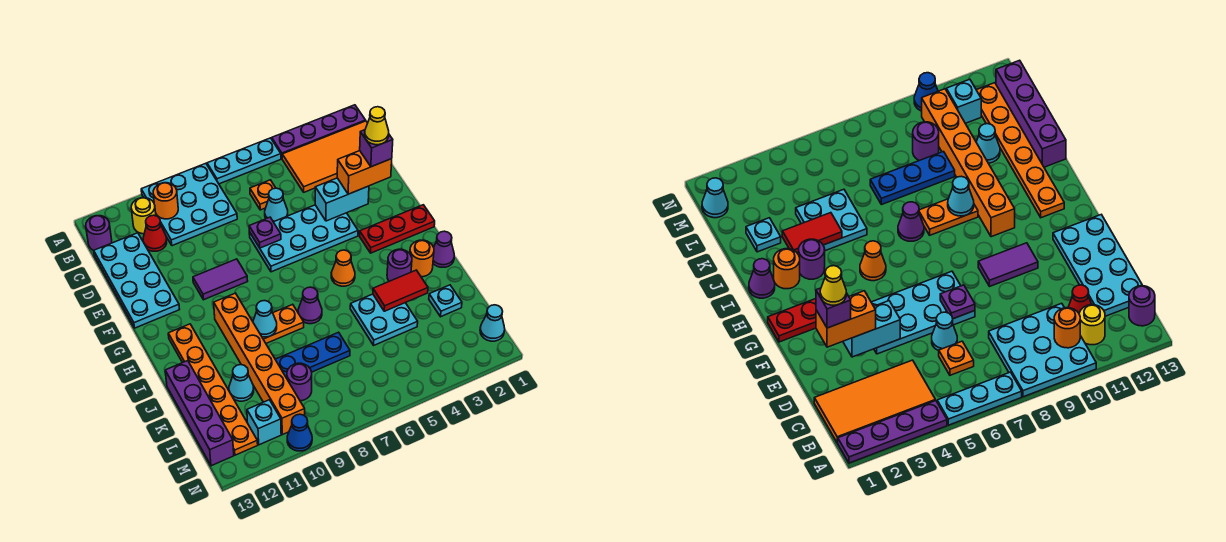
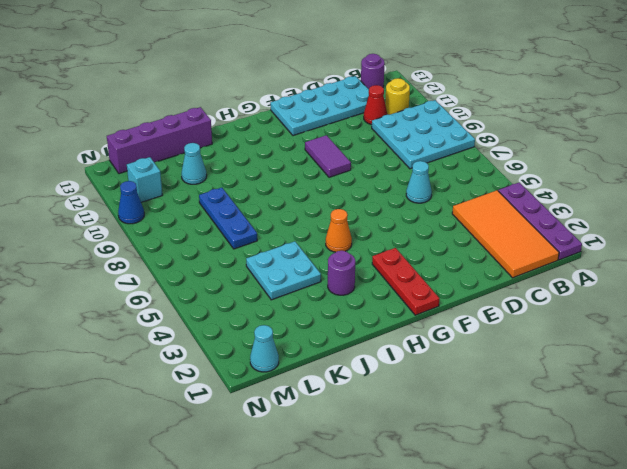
none -> cyan 1x3 plate [207,138,281,184]
none -> orange 1x1 plate [250,180,275,210]
none -> cyan 2x4 plate [249,205,358,272]
none -> orange 1x6 brick [214,293,305,435]

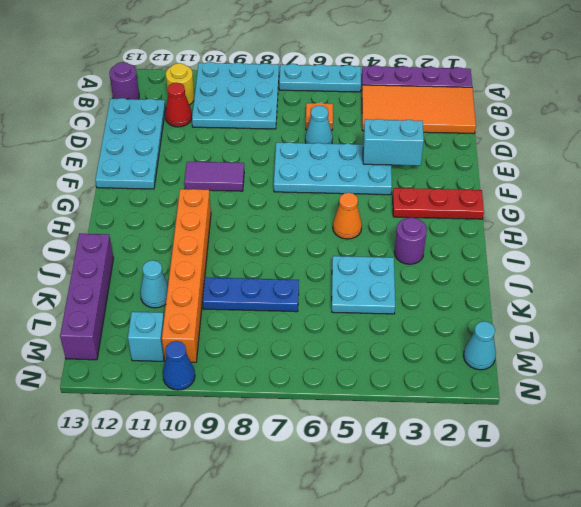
none -> orange 1x6 plate [168,324,258,455]
none -> purple 1x1 cone [433,231,454,267]
none -> orange 1x1 round brick [410,240,434,277]
none -> purple 1x1 cone [298,287,322,324]

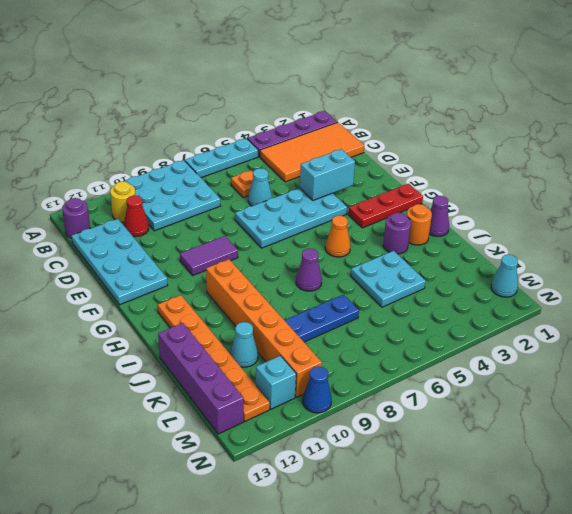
none -> orange 1x2 plate [262,304,304,343]
none -> cyan 1x1 plate [429,285,462,317]
none -> purple 1x1 round brick [287,363,312,401]
none -> orange 1x1 round brick [153,183,178,219]

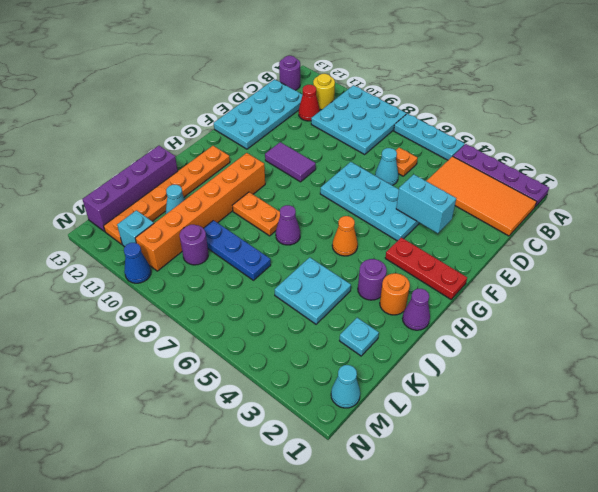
none -> orange 1x1 round brick [153,183,178,219]
none -> purple 1x1 plate [249,217,281,248]
none -> cyan 1x1 cone [253,301,277,337]
none -> red 1x2 tile [373,270,428,311]

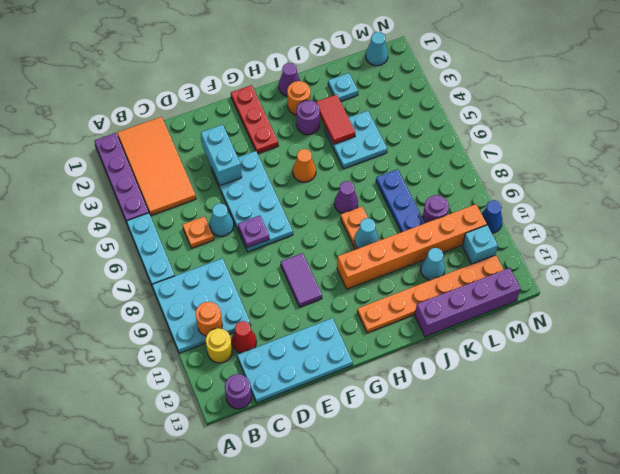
none -> orange 1x2 brick [337,151,392,194]
none -> purple 1x1 brick [360,130,393,167]
none -> yellow 1x1 cone [365,107,389,145]

